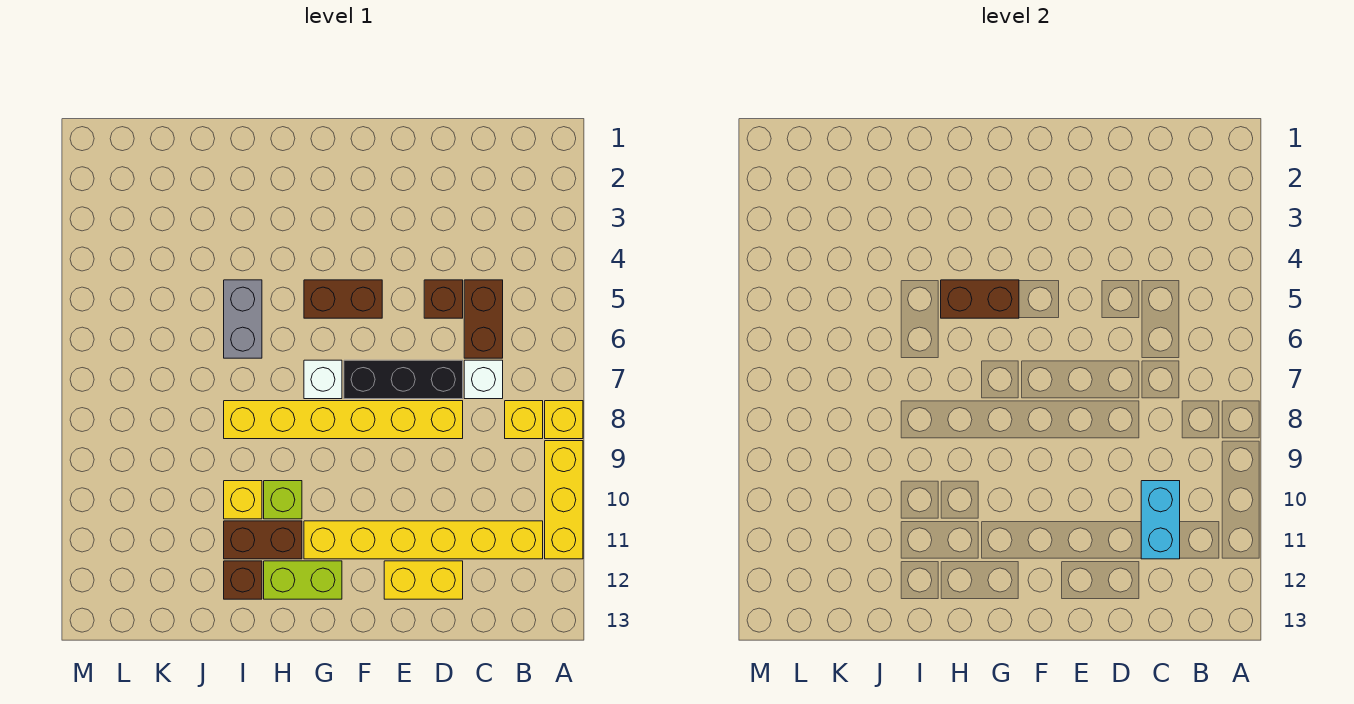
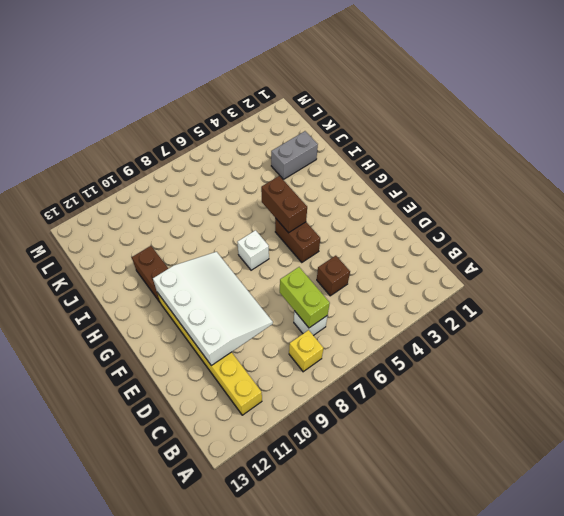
lime 1x2 brick [280,267,330,328] -> lime 1x2 brick moved to [264,561,342,599]
white 3x4 slope [153,252,273,365] -> none
grey 1x2 brick [271,131,318,179] -> grey 1x2 brick moved to [224,280,262,358]
none -> yellow 1x1 brick [545,401,583,439]
none -> yellow 1x3 brick [545,441,583,559]
none -> brown 1x2 brick [464,280,503,358]

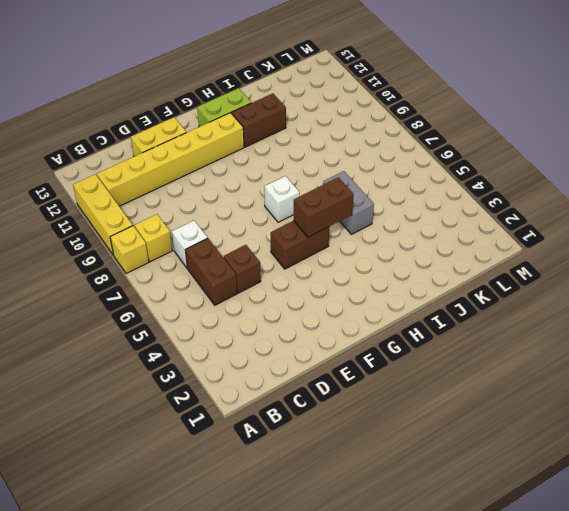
none -> black 1x3 brick [344,360,463,399]
none -> yellow 1x6 brick [224,401,463,439]
none -> lime 1x1 brick [264,481,302,519]

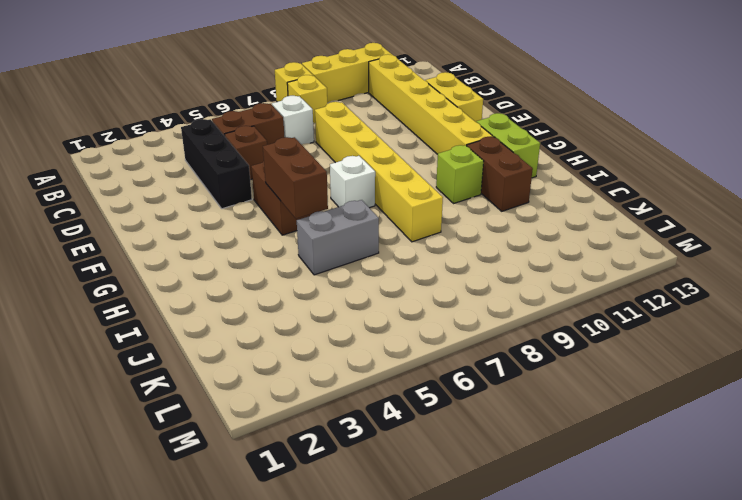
black 1x3 brick [181,119,252,209] -> black 1x3 brick moved to [344,360,463,399]
none -> yellow 1x1 brick [224,481,262,519]
none -> brown 1x1 brick [224,561,262,599]
none -> cyan 1x2 brick [1141,481,1180,559]

